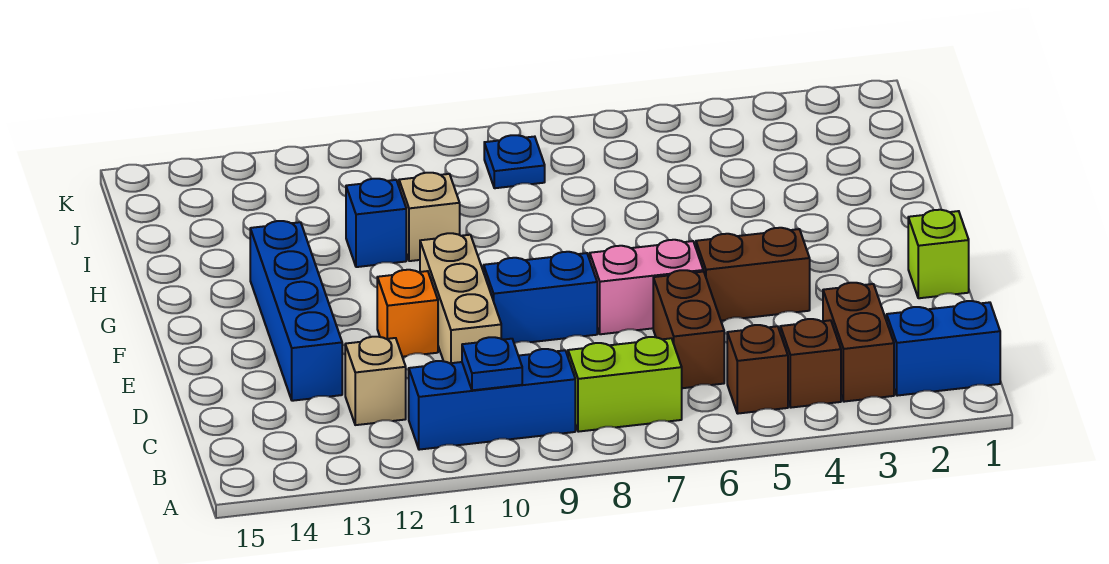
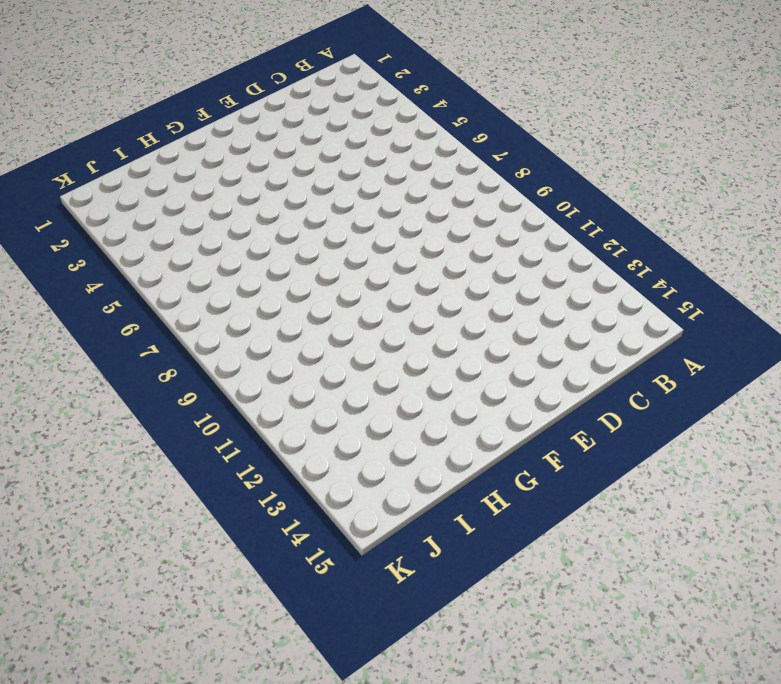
none -> blue 1x2 brick [887,301,1000,396]
none -> brown 1x2 brick [823,283,894,402]
none -> brown 1x1 brick [780,319,841,408]

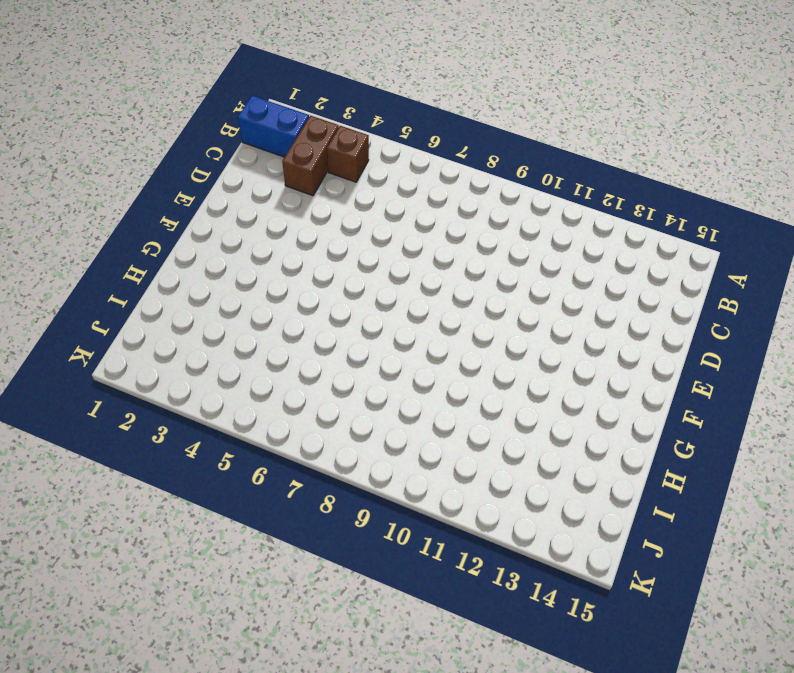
none -> brown 1x1 brick [727,325,788,414]
none -> lime 1x2 brick [568,337,682,432]
none -> blue 1x3 brick [409,349,575,450]

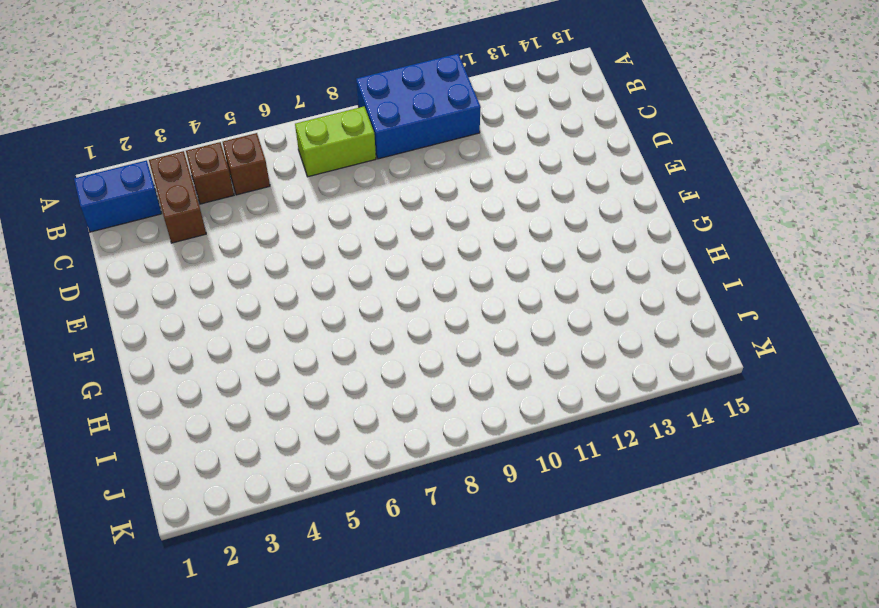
blue 2x3 brick [356,54,481,159] -> blue 1x3 brick [409,349,575,450]
none -> brown 1x2 brick [653,270,724,388]
none -> tan 1x1 brick [345,337,406,425]
none -> tan 1x3 brick [420,233,501,363]

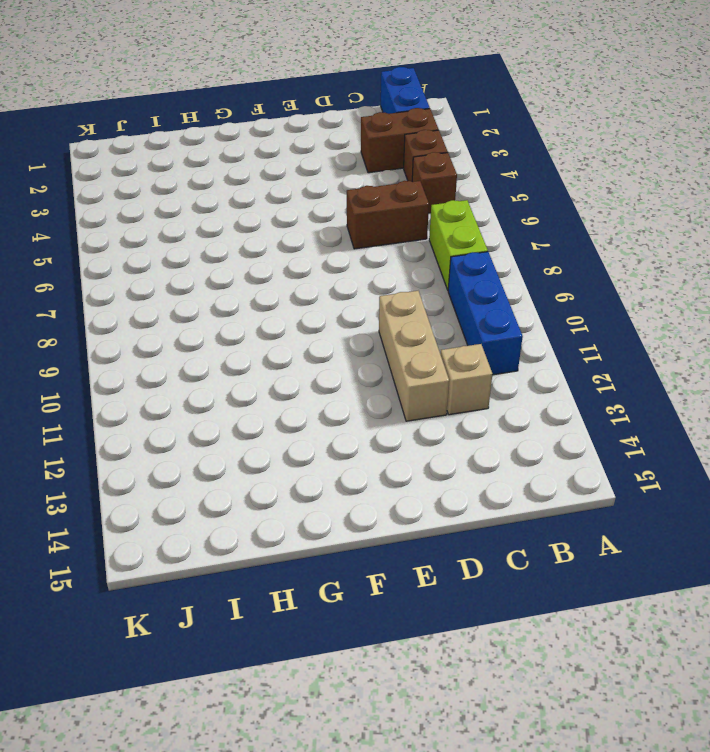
tan 1x3 brick [379,291,449,421] -> tan 1x3 brick turned to [420,233,501,363]
none -> blue 1x4 brick [250,221,342,401]
none -> lime 1x1 brick [908,210,969,298]
none -> brown 1x2 brick [696,228,810,321]

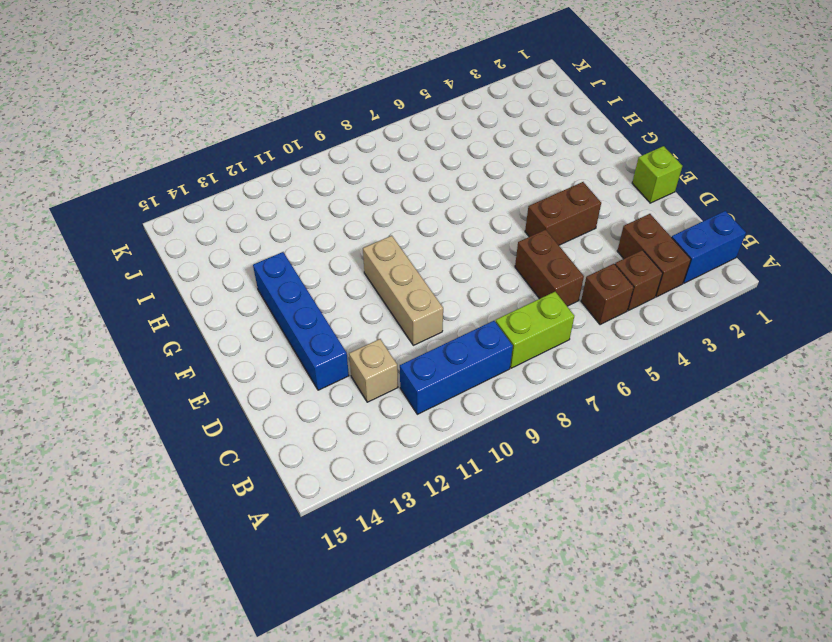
none -> pink 1x2 brick [590,240,703,334]
none -> blue 1x2 brick [484,252,597,343]
none -> orange 1x1 brick [377,270,438,357]

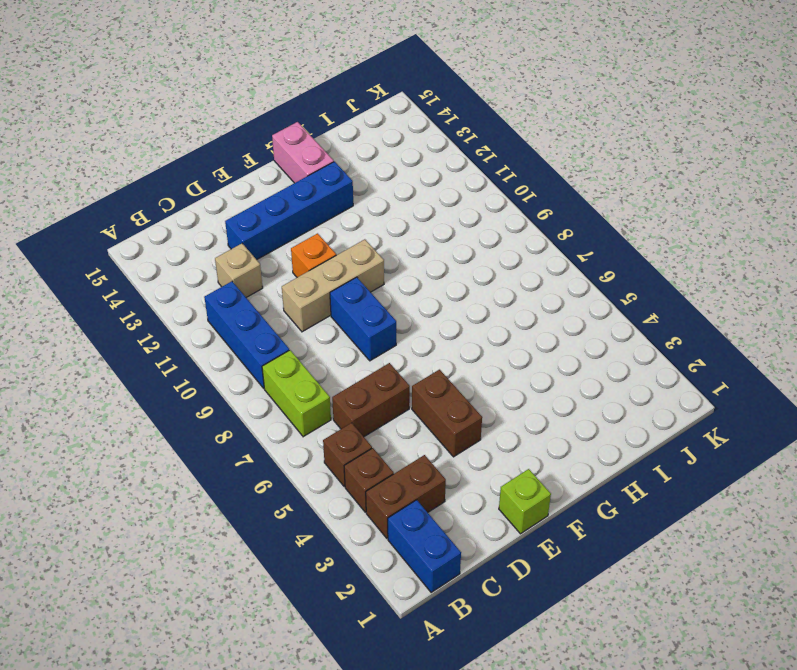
pink 1x2 brick [272,122,334,183] -> pink 1x2 brick moved to [590,240,703,334]
none -> tan 1x1 brick [399,173,460,261]
none -> blue 1x1 brick [346,179,406,267]
none -> blue 1x1 plate [484,135,545,188]

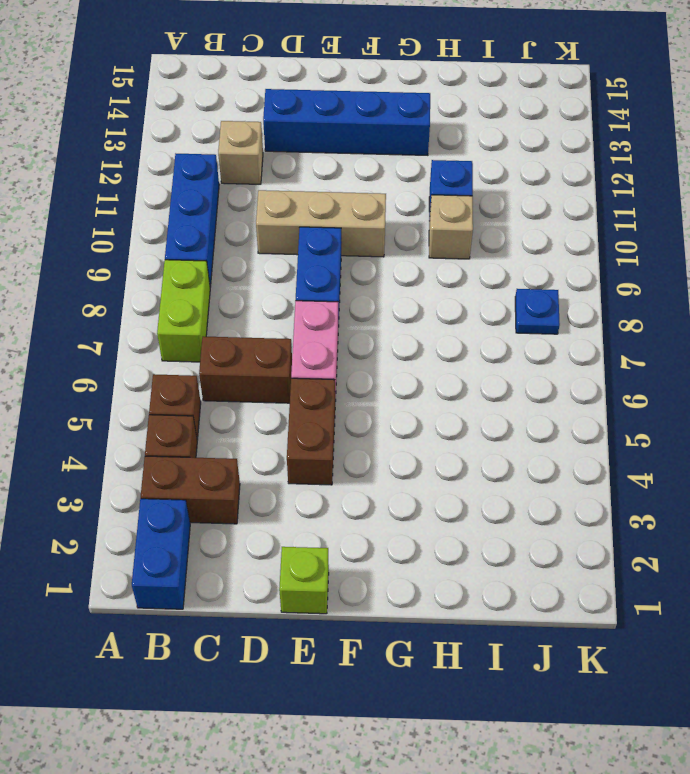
none -> orange 1x1 brick [377,270,438,357]
none -> blue 1x1 plate [462,337,522,390]

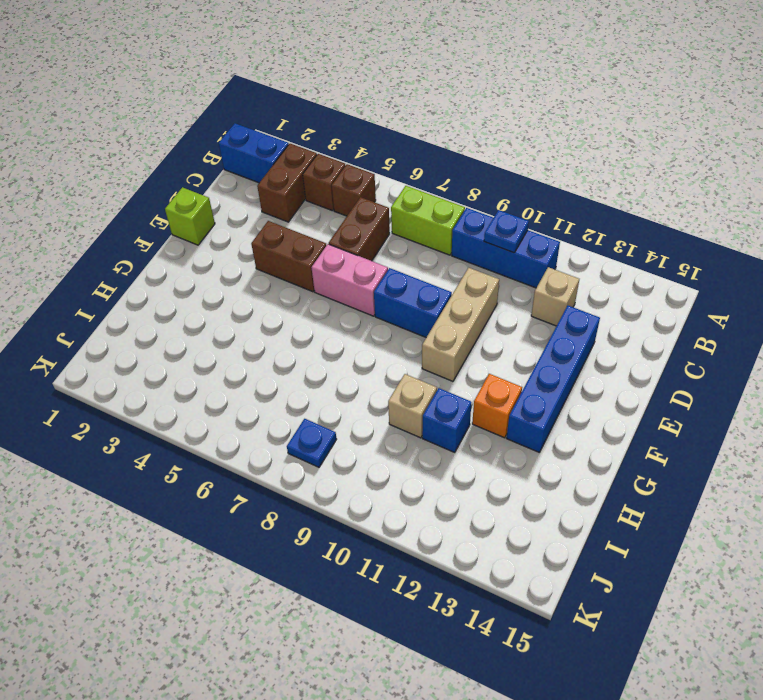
orange 1x1 brick [472,374,522,438] -> orange 1x1 brick moved to [377,270,438,357]

